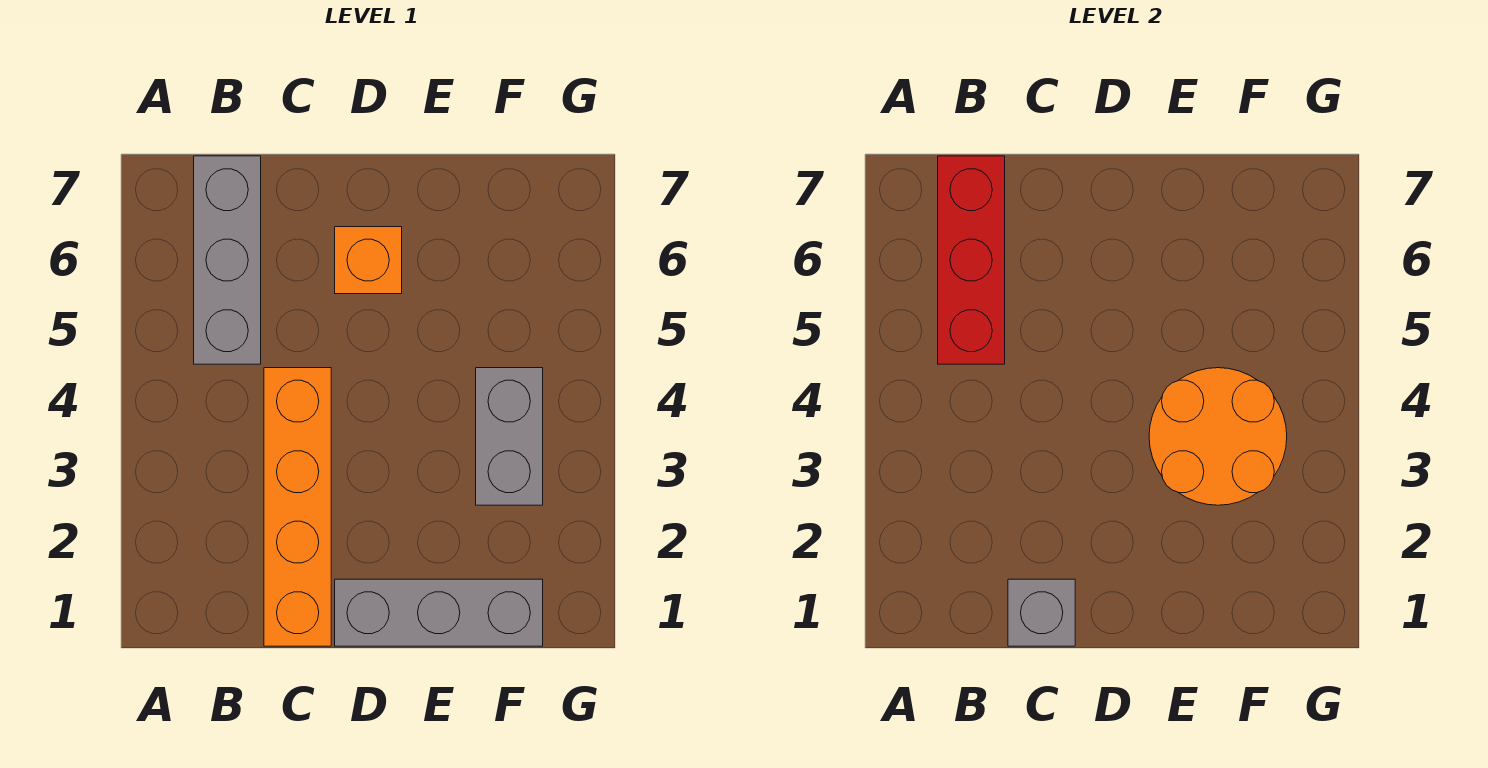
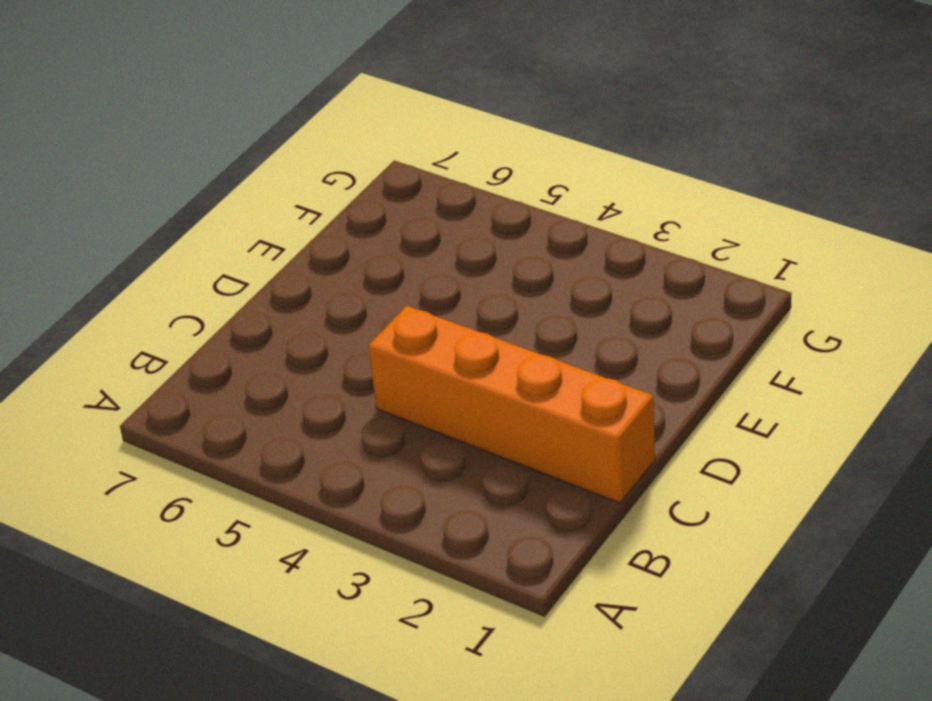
none -> grey 1x3 brick [194,156,261,364]
none -> grey 1x3 brick [335,579,543,646]

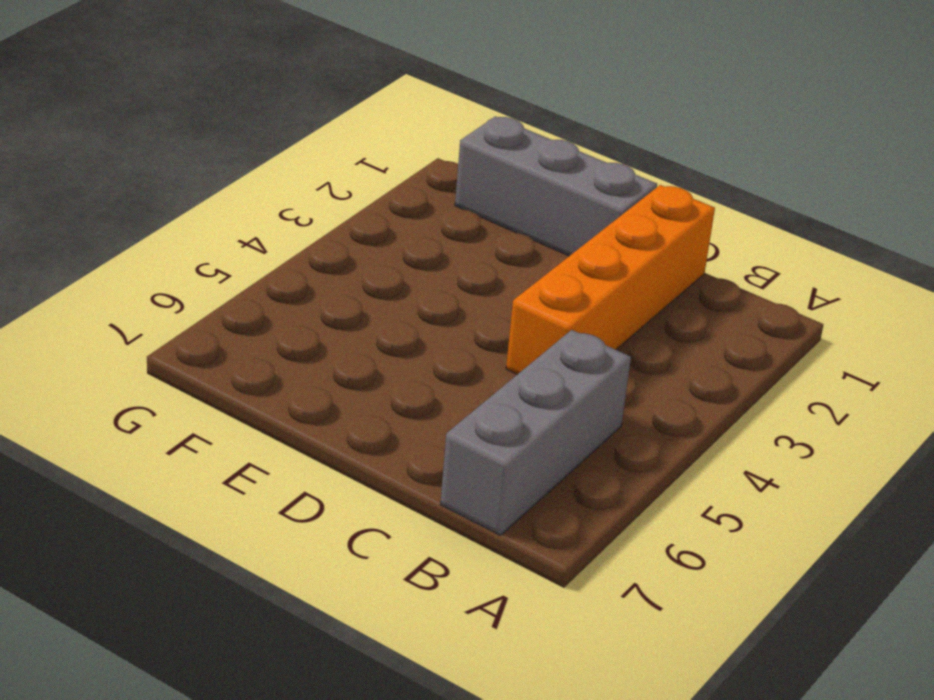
none -> orange 1x1 brick [335,227,402,294]
none -> grey 1x2 brick [476,368,543,505]

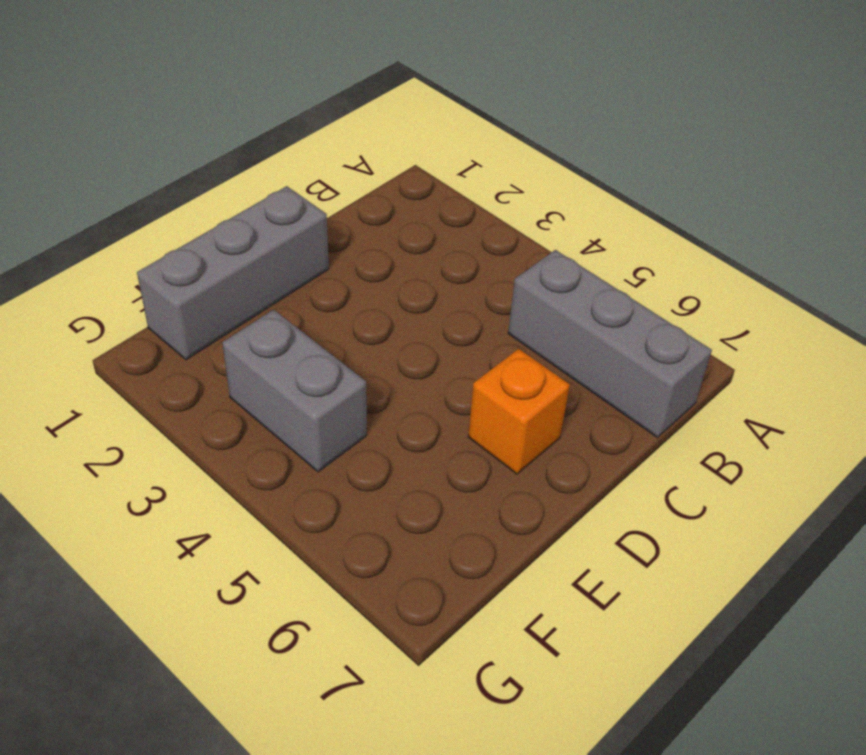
none -> orange 1x4 brick [264,368,331,646]
none -> red 1x3 brick [938,156,1005,364]

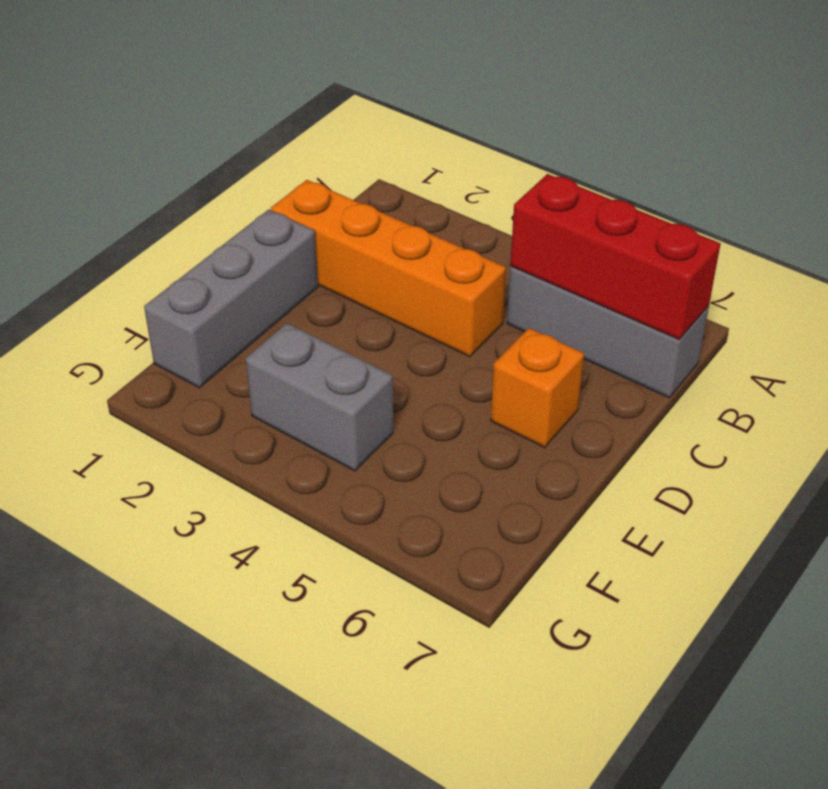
none -> grey 1x1 brick [1008,579,1075,646]
none -> orange 2x2 round brick [1149,368,1287,505]

